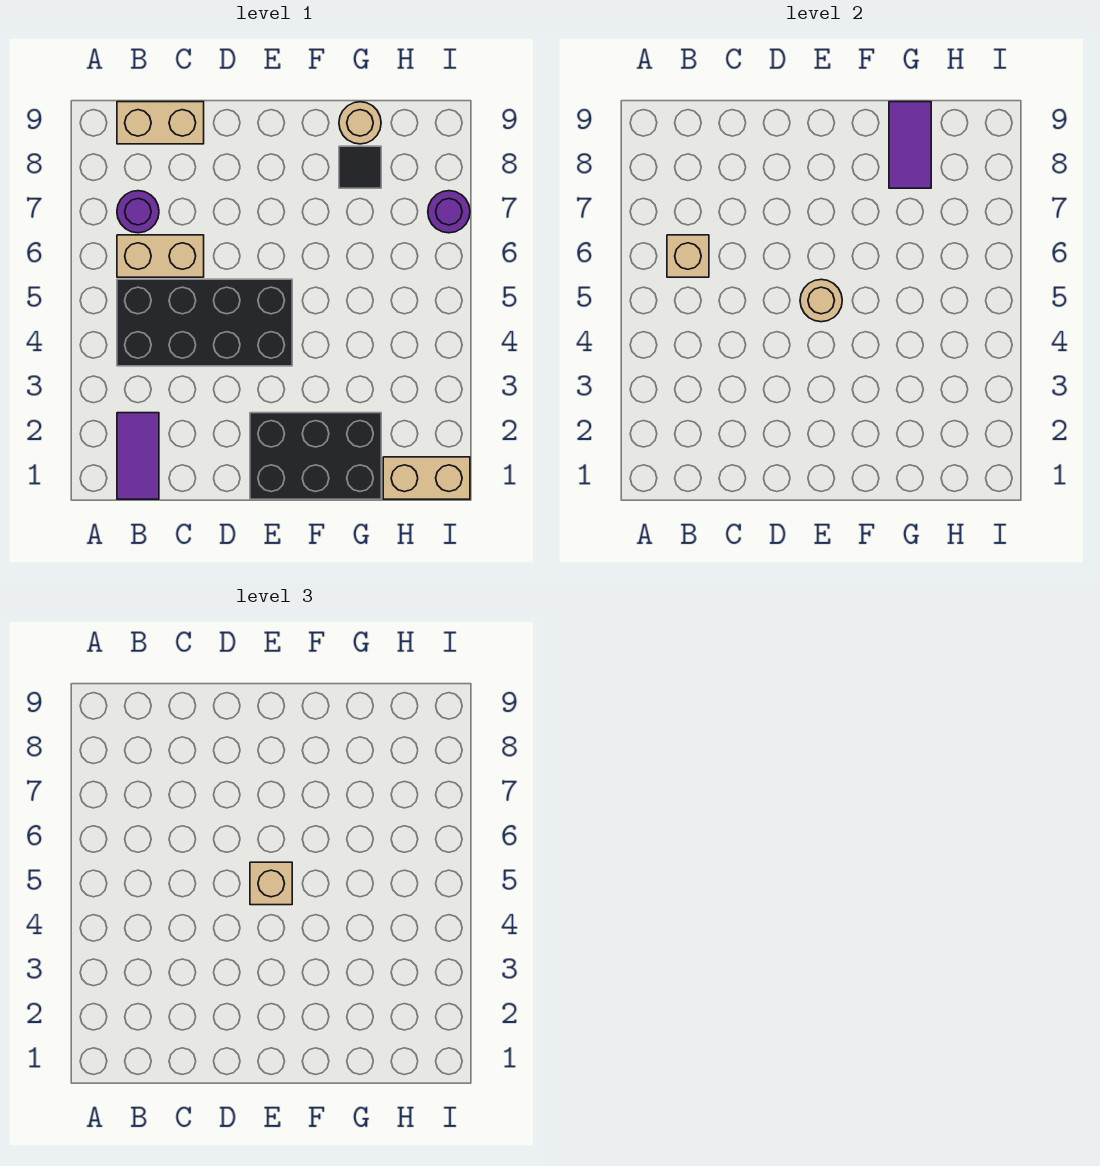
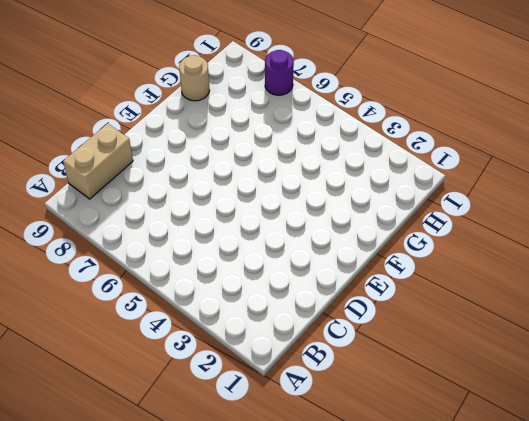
none -> purple 1x2 tile [117,413,159,499]
none -> black 2x4 brick [117,279,292,366]
none -> tan 1x2 brick [117,235,204,277]

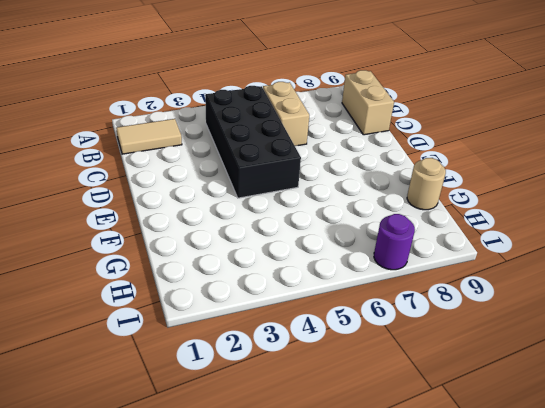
tan 1x2 tile [116,119,182,154] -> purple 1x2 tile [117,413,159,499]
none -> purple 1x1 round brick [117,191,159,233]
none -> black 2x3 brick [250,413,381,499]
none -> black 1x1 tile [339,146,381,188]

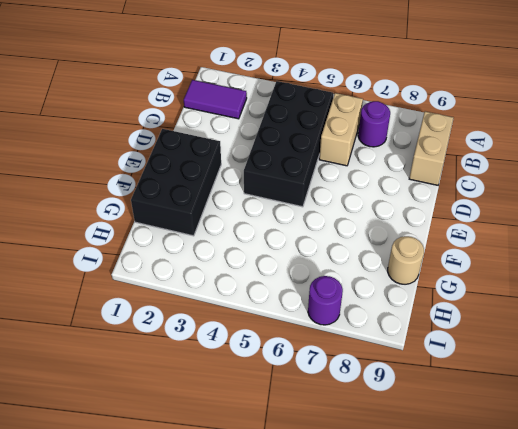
none -> black 1x1 tile [339,146,381,188]
none -> tan 1x2 brick [383,457,470,499]
none -> tan 1x1 brick [667,235,709,277]

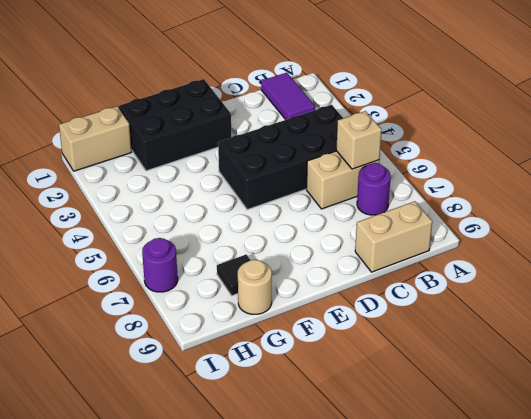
none -> tan 1x1 round brick [800,279,842,322]
none -> purple 1x2 tile [889,102,931,188]
none -> tan 1x1 brick [250,862,292,905]

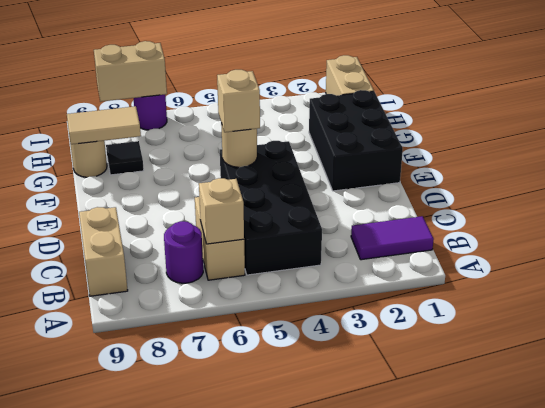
tan 1x2 tile [67,106,141,144] -> purple 1x2 tile [889,102,931,188]
tan 1x2 brick [94,41,167,102] -> none

